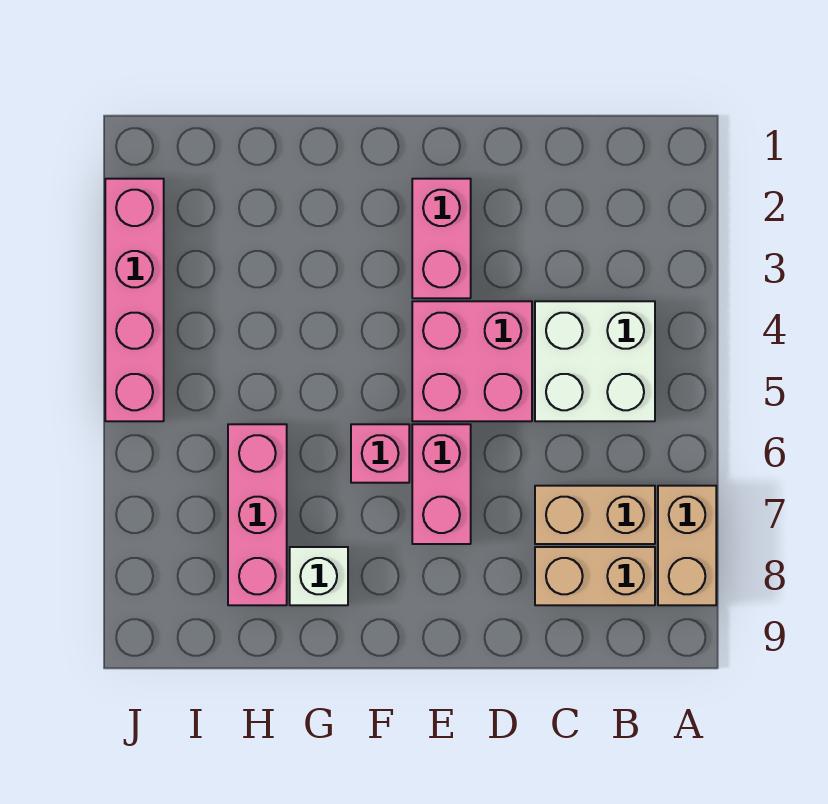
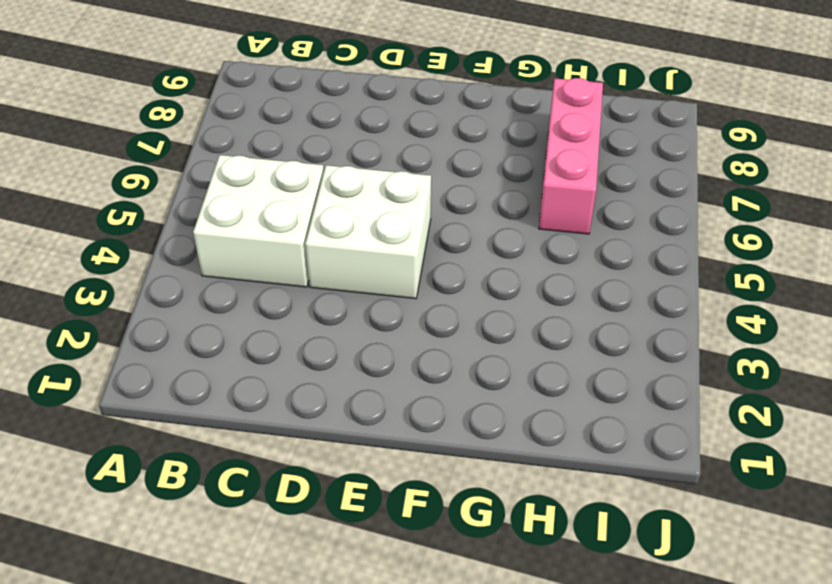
white 2x2 brick [305,165,431,299] -> pink 2x2 brick [412,301,532,421]
none -> tan 1x2 brick [658,486,716,605]
none -> tan 1x2 brick [535,486,655,544]

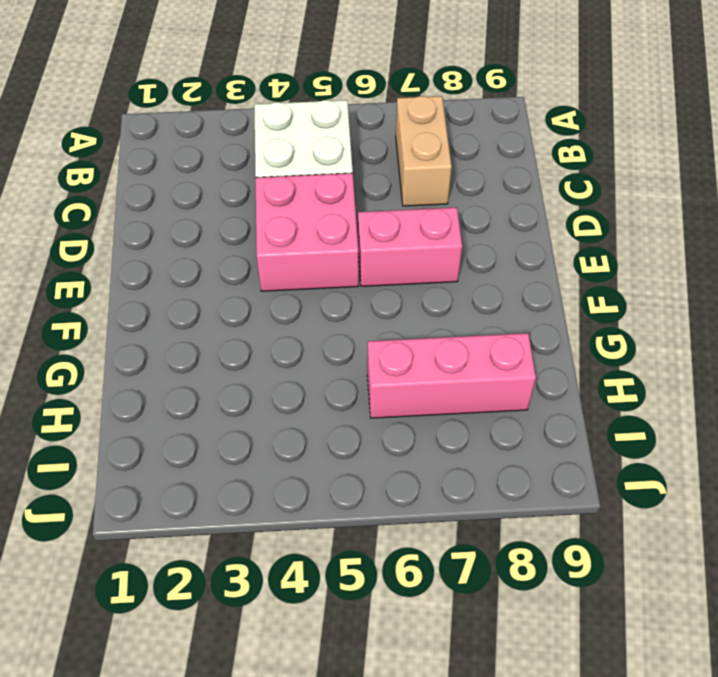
none -> tan 1x2 brick [658,486,716,605]
none -> tan 1x2 brick [535,547,655,605]

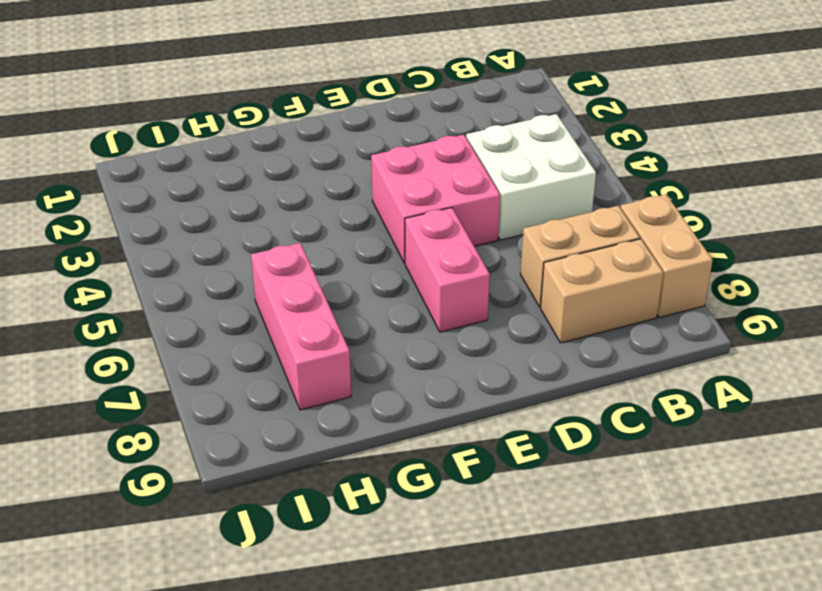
none -> pink 1x2 brick [412,179,471,298]
none -> pink 1x1 brick [351,424,409,483]

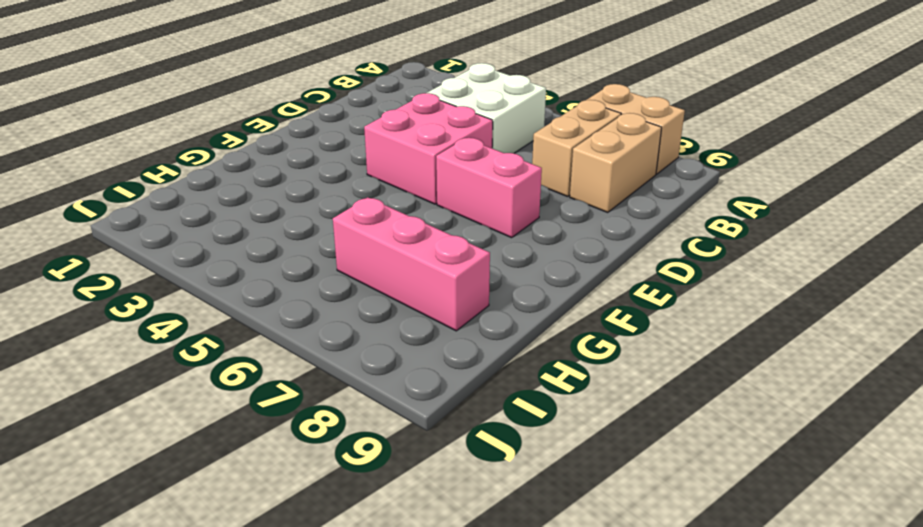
none -> pink 1x2 brick [412,179,471,298]
none -> pink 1x1 brick [351,424,409,483]

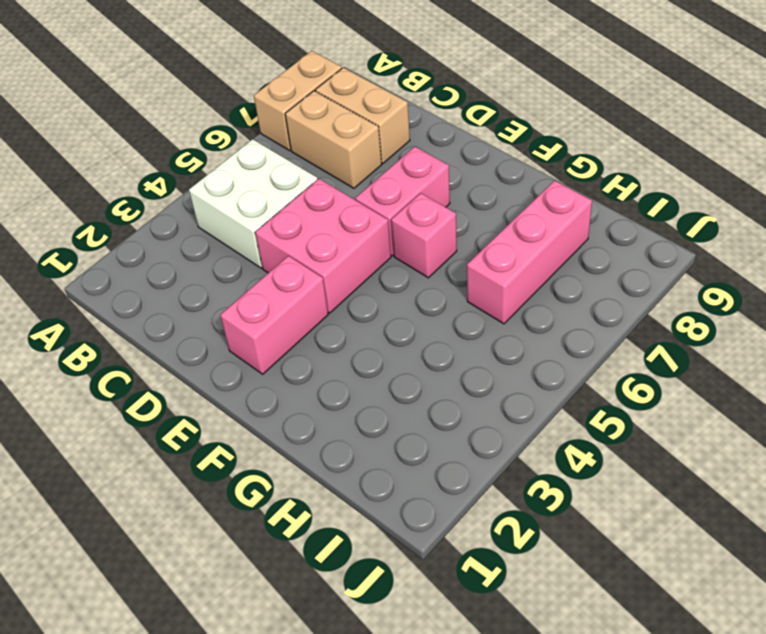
none -> white 1x1 brick [290,547,348,605]
none -> pink 1x4 brick [105,179,164,421]

